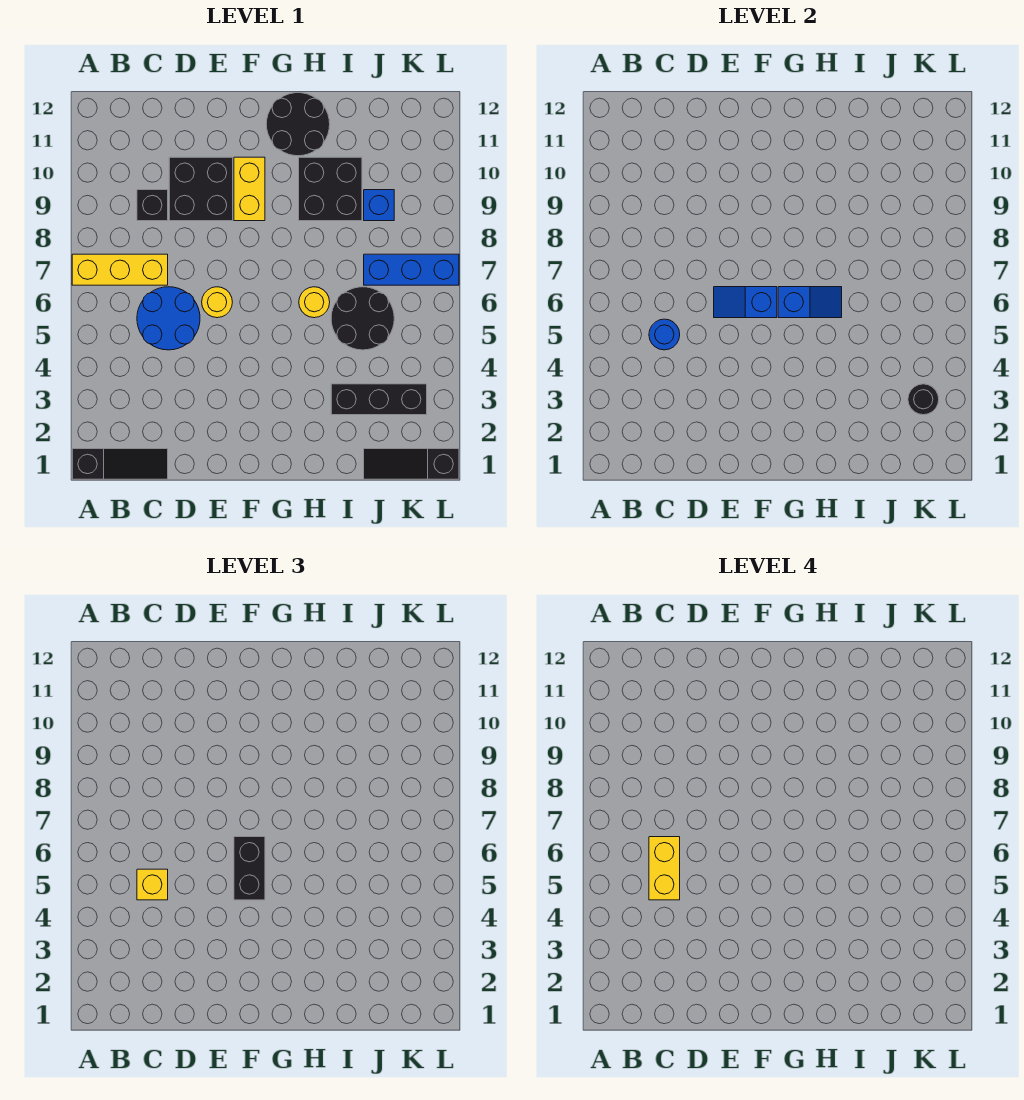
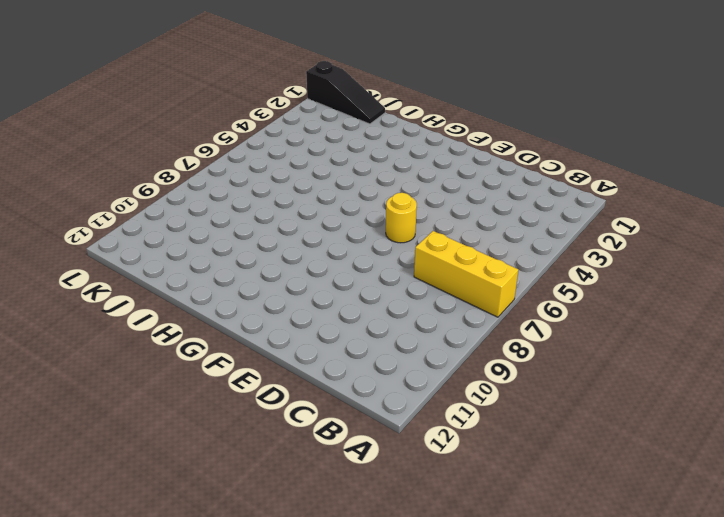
none -> black 1x3 slope [72,449,168,479]
none -> blue 2x2 round brick [137,287,200,350]
none -> black 1x1 brick [137,190,168,221]

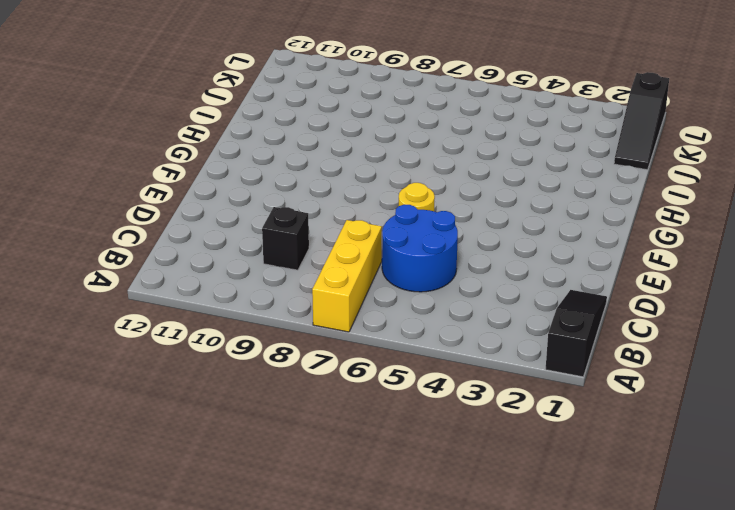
none -> black 2x2 brick [169,157,233,221]
none -> yellow 1x2 brick [234,157,265,221]
none -> black 2x2 round brick [266,93,330,156]

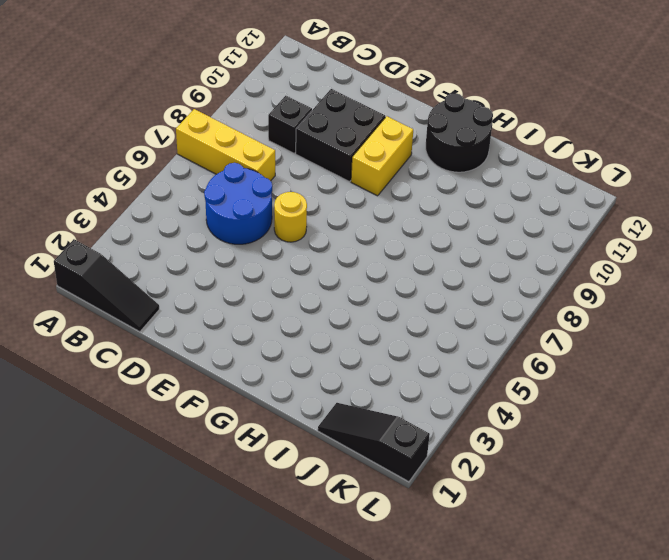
none -> yellow 1x1 round brick [299,287,330,318]
none -> black 2x2 brick [299,157,362,221]
none -> black 1x3 brick [331,384,427,415]

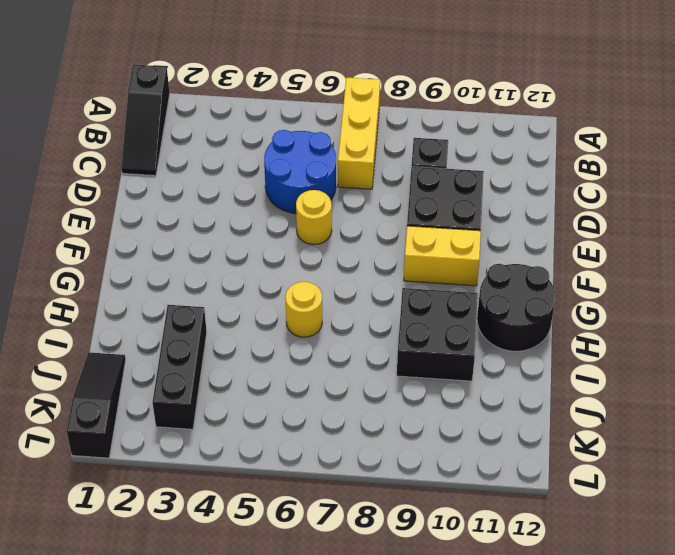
none -> black 2x2 round brick [331,287,394,350]
none -> blue 1x3 brick [364,254,459,285]
none -> blue 1x1 brick [364,190,394,221]

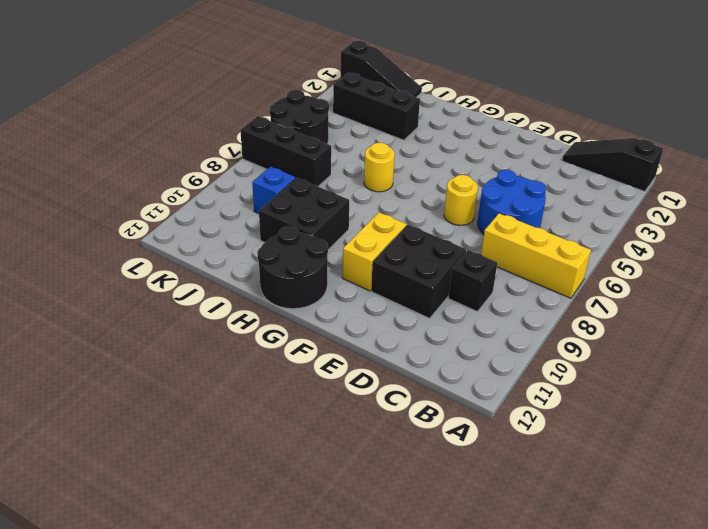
black 1x3 brick [240,116,331,186] -> blue 1x3 brick [364,254,459,285]
black 2x2 round brick [270,90,329,144] -> black 2x2 round brick moved to [331,287,394,350]
none -> blue 1x1 round brick [649,319,680,350]
none -> blue 1x2 slope [714,287,777,318]
none -> blue 1x2 slope [778,287,842,318]

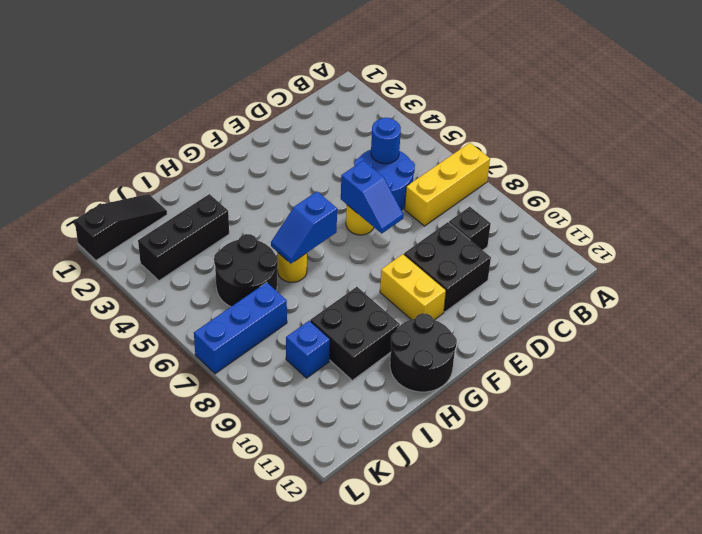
blue 1x2 slope [341,161,403,233] -> blue 1x2 slope turned to [714,287,777,318]
none -> black 1x3 slope [72,449,168,479]
none -> black 1x1 round brick [908,384,939,415]
none -> yellow 1x1 brick [137,869,168,900]

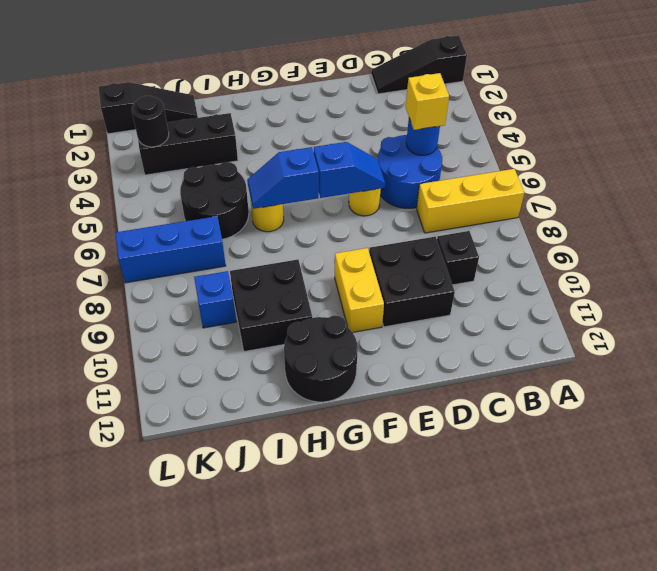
none -> black 1x2 brick [234,837,265,900]
none -> yellow 1x2 brick [649,837,680,900]

